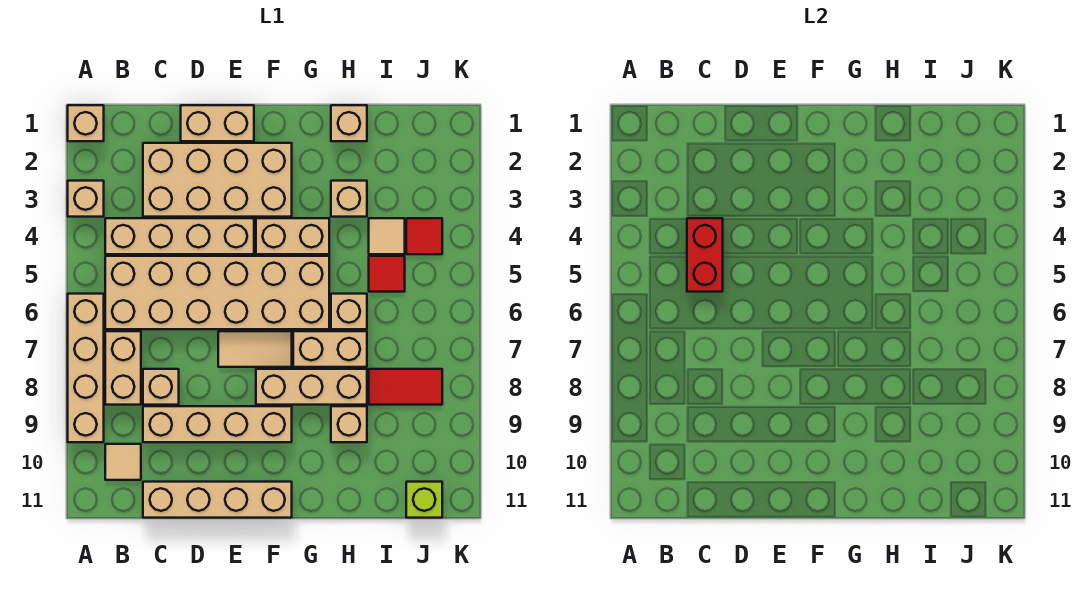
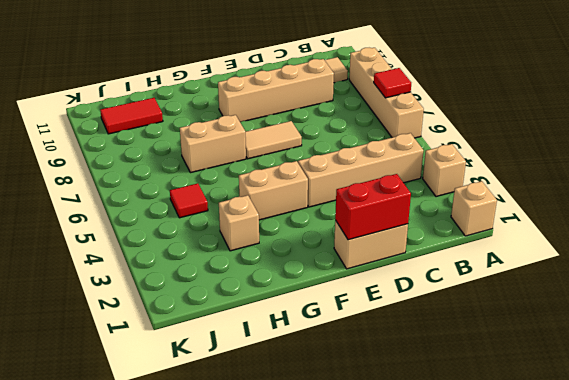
red 1x1 tile [374,68,411,98] -> red 1x1 tile moved to [406,218,442,254]
red 1x2 brick [335,174,411,240] -> red 1x2 brick turned to [687,218,723,292]
red 1x2 tile [100,98,163,134] -> red 1x2 tile moved to [369,369,442,405]
none -> tan 2x6 brick [105,256,329,329]
none -> tan 1x2 brick [105,331,141,405]
none -> tan 2x4 brick [143,143,292,217]

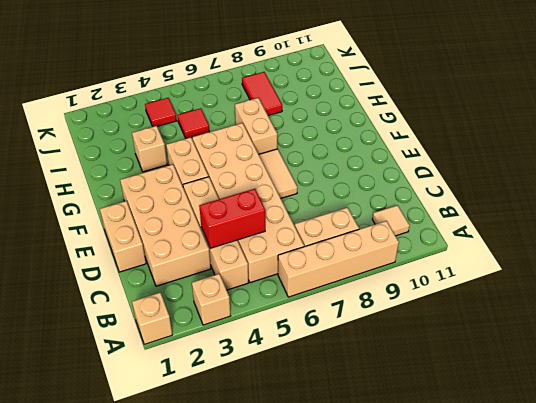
none -> tan 1x1 brick [143,369,179,405]
none -> tan 1x4 brick [143,406,292,442]
none -> tan 1x4 brick [143,482,292,518]

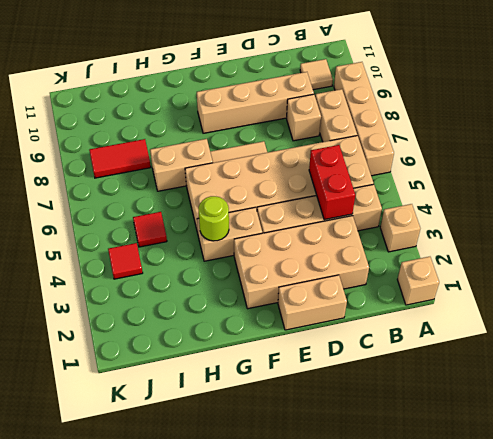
lime 1x1 round brick [198,196,229,241] -> none
none -> tan 1x4 brick [143,482,292,518]
none -> tan 1x3 brick [256,369,367,405]
none -> tan 1x1 brick [331,105,367,141]

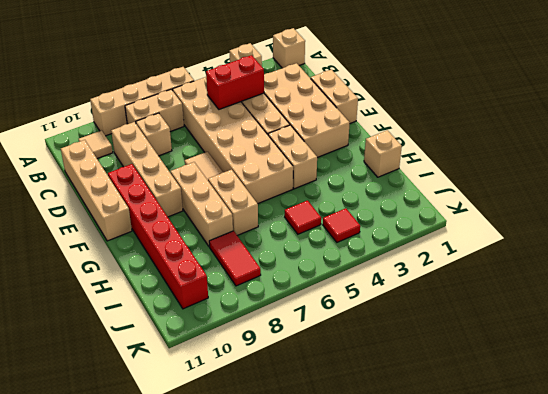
red 1x6 brick [108,164,208,309] -> none
none -> tan 1x1 brick [331,181,367,217]
none -> tan 1x1 brick [331,294,367,329]
none -> tan 1x1 brick [331,406,367,442]

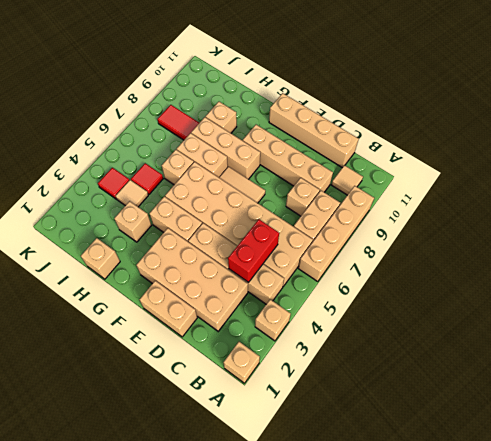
none -> lime 1x1 brick [406,482,442,518]

